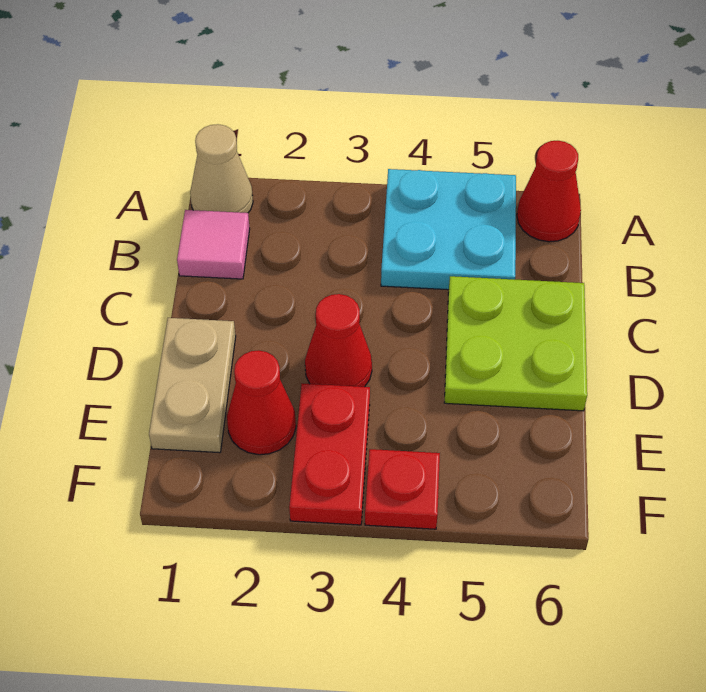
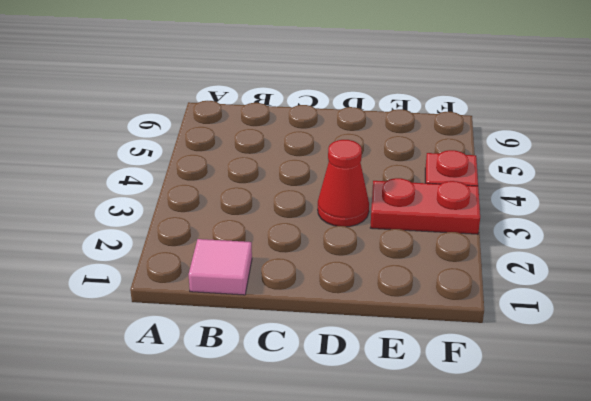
none -> tan 1x1 cone [190,124,253,213]
none -> cyan 2x2 plate [381,169,516,290]

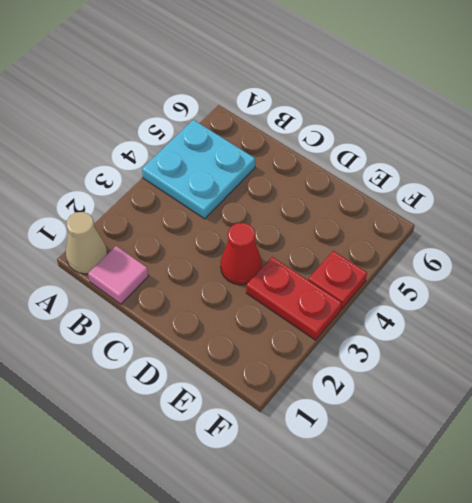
none -> red 1x1 cone [517,141,581,242]
none -> lime 2x2 plate [444,276,587,411]

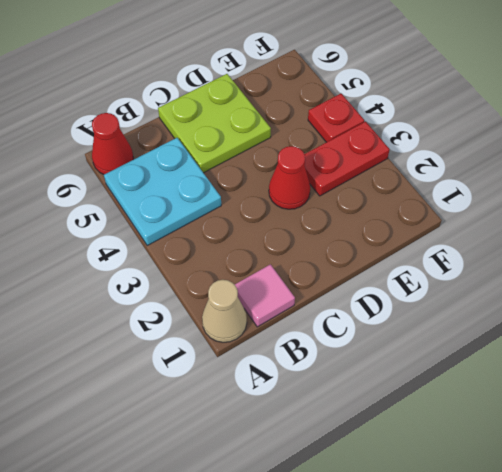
none -> tan 1x2 plate [149,318,236,453]
none -> red 1x1 cone [227,350,296,455]

